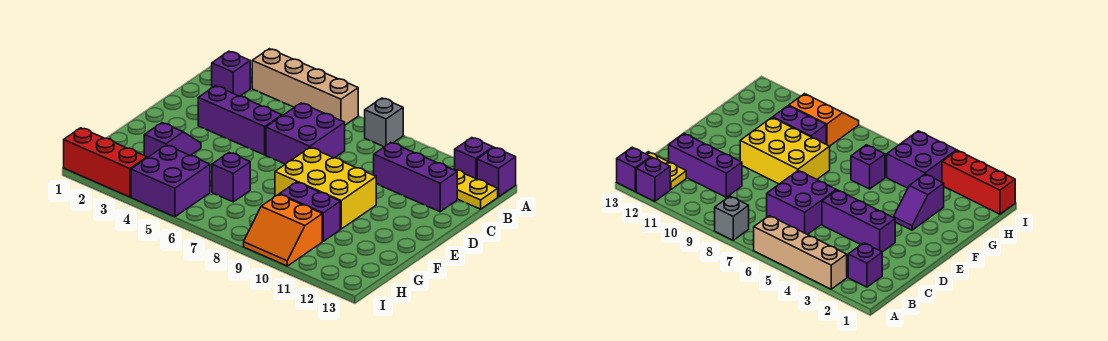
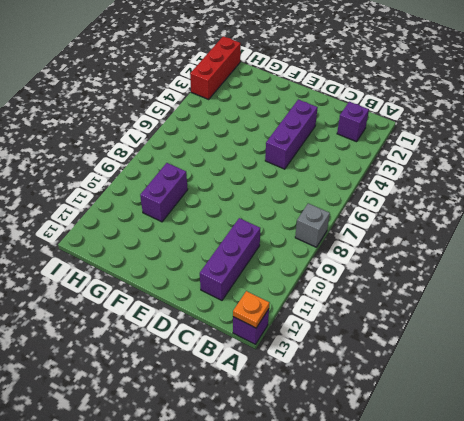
orange 1x1 plate [233,291,269,328] -> none
none -> tan 1x4 brick [252,49,358,125]
none -> purple 1x1 brick [455,138,493,179]
none -> yellow 1x2 plate [453,169,498,209]

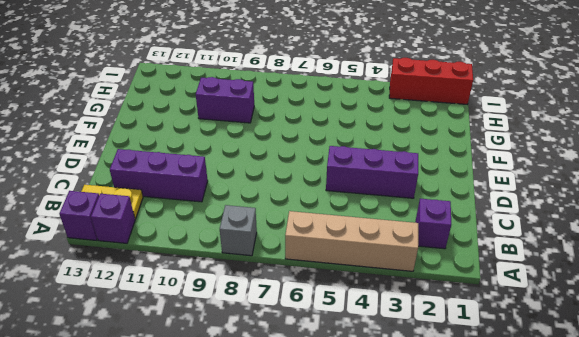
none -> purple 2x2 brick [266,103,345,164]
none -> yellow 2x3 brick [275,148,376,229]
none -> purple 1x2 slope [144,123,201,158]

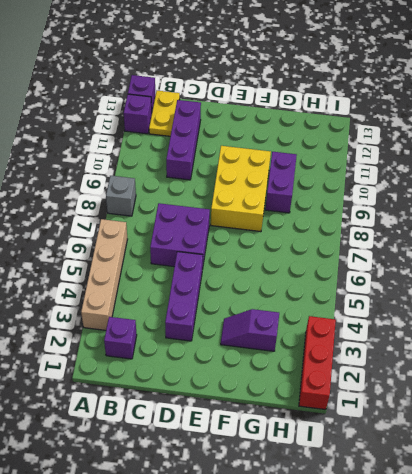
none -> purple 1x1 brick [212,153,250,202]
none -> purple 2x2 brick [131,145,210,217]
none -> orange 2x2 slope [244,194,322,266]

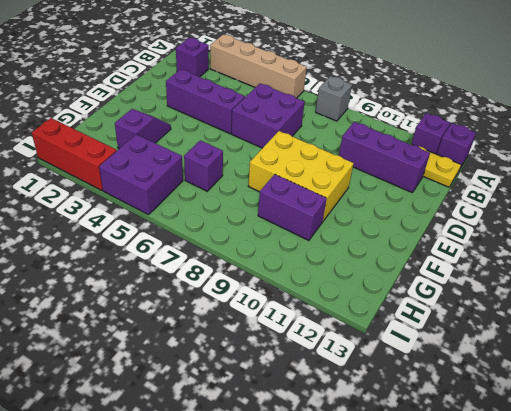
none -> orange 2x2 slope [244,194,322,266]

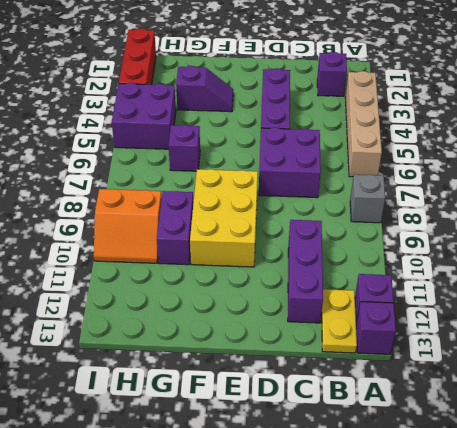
orange 2x2 slope [94,189,162,263] -> orange 2x2 slope turned to [244,194,322,266]

